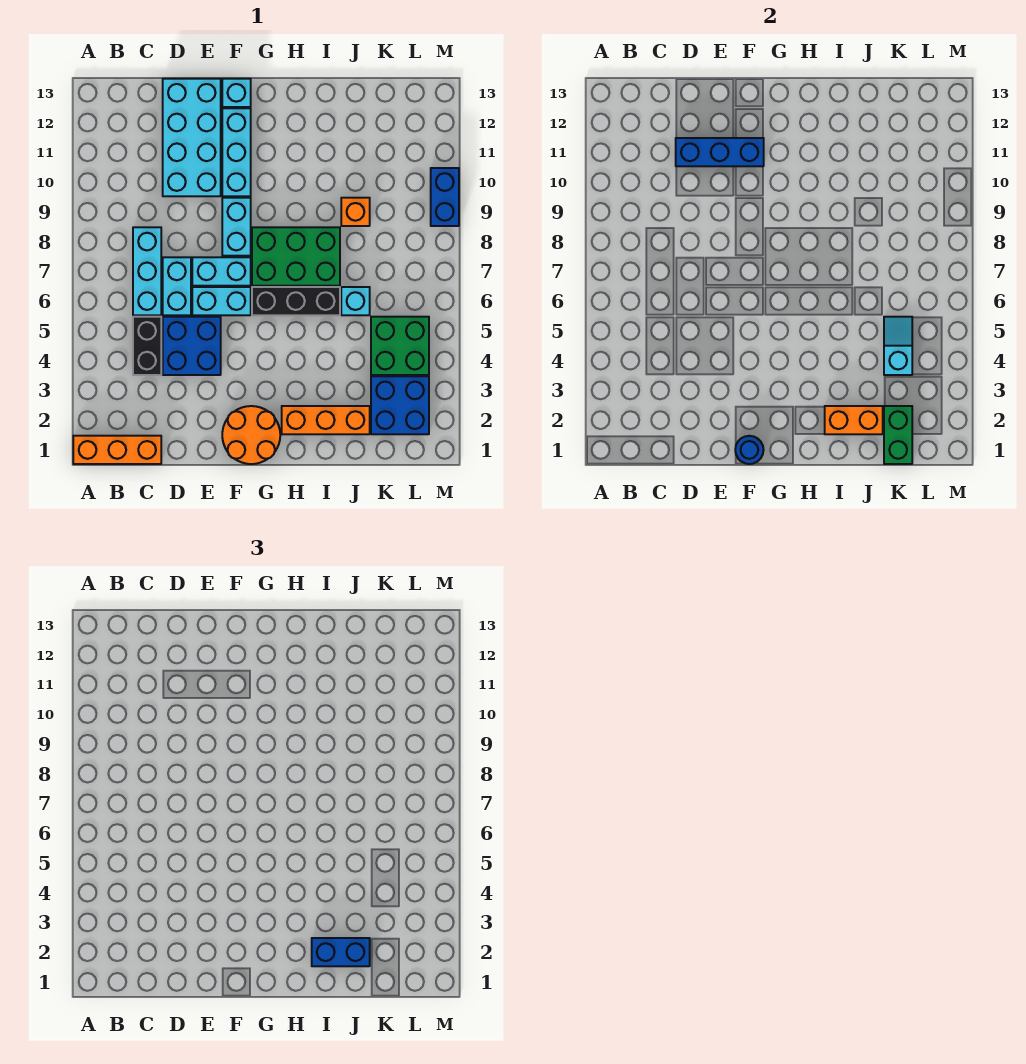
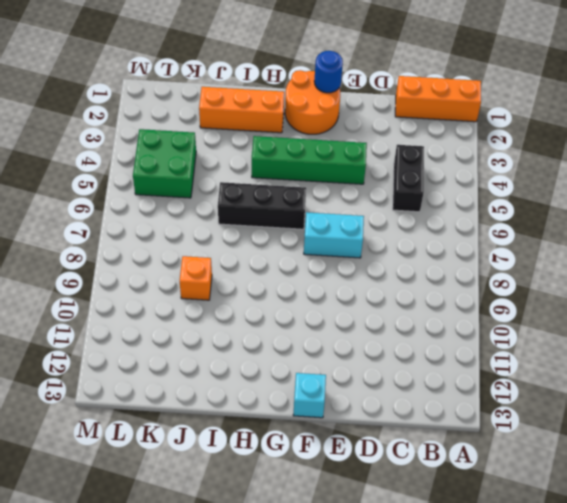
green 1x4 brick [252,136,367,184] -> blue 2x2 brick [163,317,221,375]
none -> cyan 1x3 brick [133,227,161,315]
none -> cyan 1x2 brick [163,257,191,315]
none -> cyan 2x4 brick [163,79,221,196]

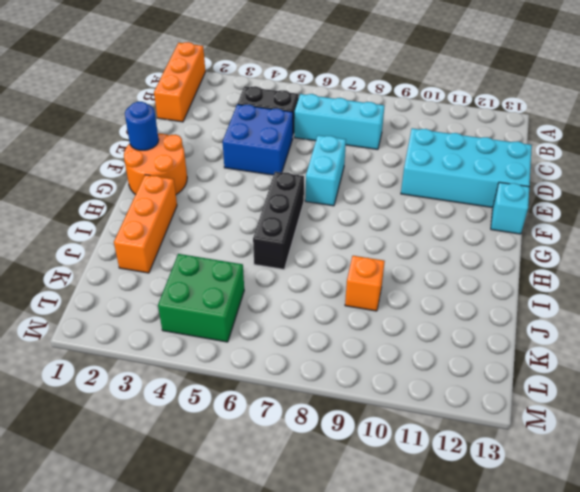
none -> cyan 1x2 brick [163,257,191,315]
none -> cyan 1x2 brick [192,287,251,315]
none -> cyan 1x2 brick [222,198,251,256]

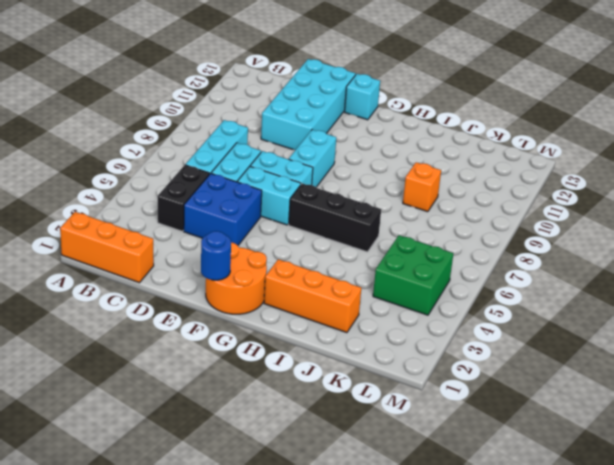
none -> cyan 1x3 brick [222,108,251,196]
none -> green 2x3 brick [252,227,340,286]
none -> cyan 1x1 brick [341,287,370,315]

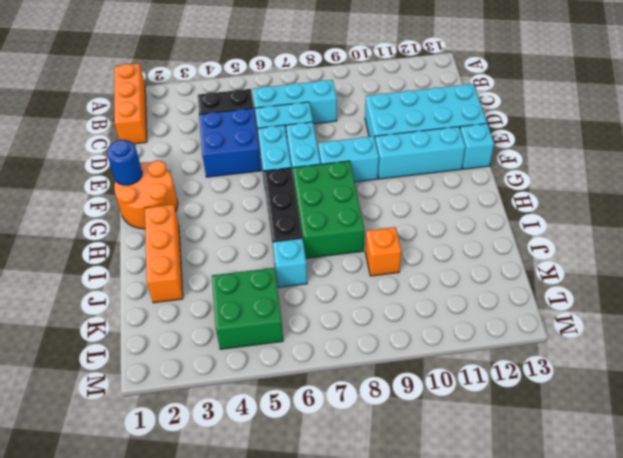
none -> blue 2x2 brick [371,376,429,434]
none -> blue 1x2 brick [431,168,459,226]
none -> blue 1x3 brick [676,138,764,166]

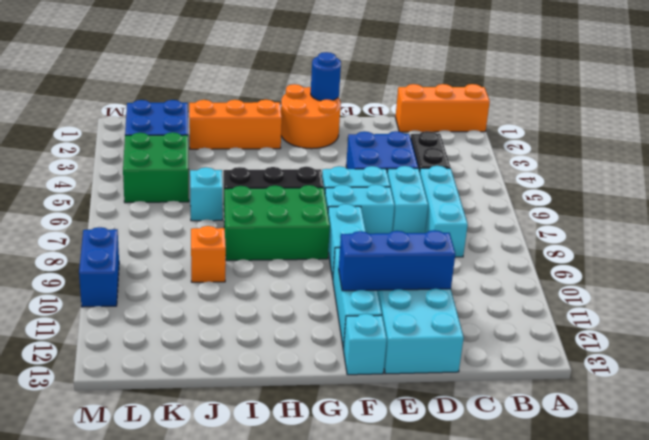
none -> orange 1x2 brick [825,406,883,434]
none -> green 1x2 brick [884,406,912,464]
none -> cyan 1x2 slope [884,317,912,375]

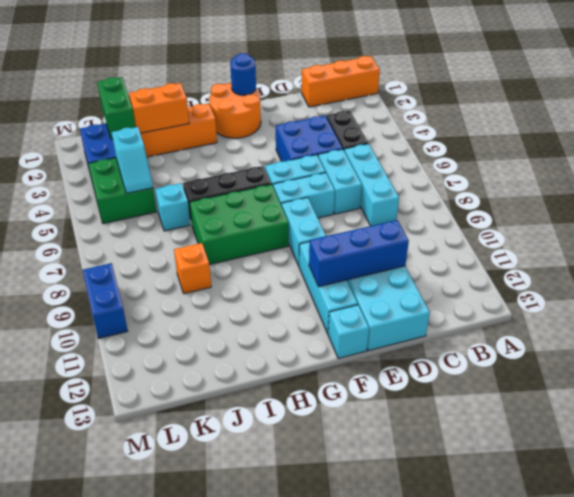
none -> blue 1x2 brick [312,938,370,966]

